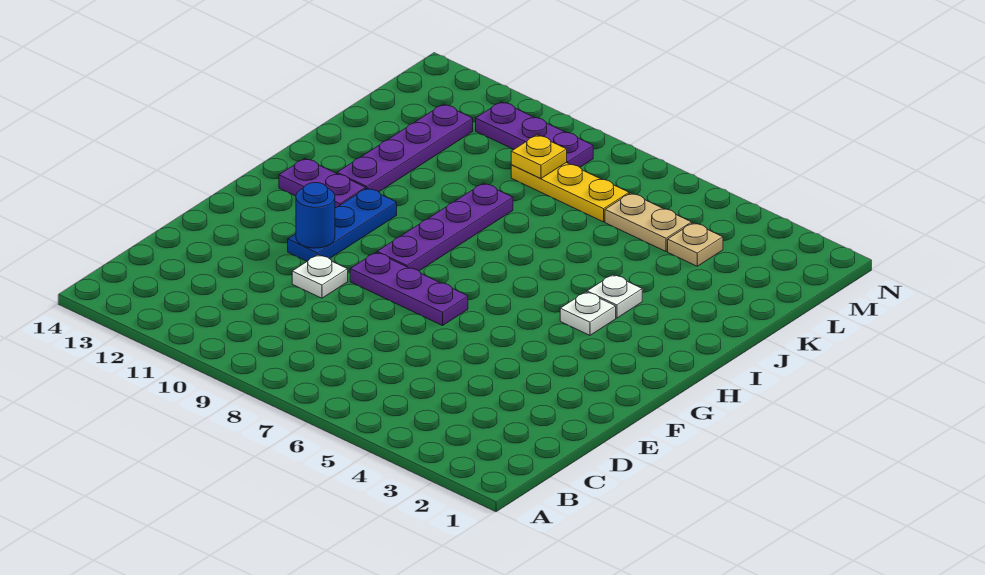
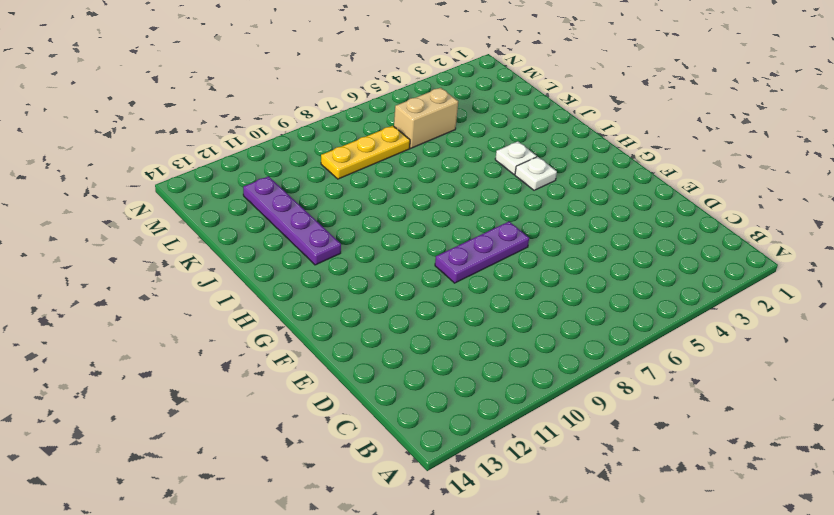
tan 1x2 brick [394,88,458,148] -> tan 1x2 plate [605,193,692,251]
none -> white 1x1 plate [292,255,348,298]
none -> blue 1x3 plate [288,188,397,261]
none -> purple 1x4 plate [377,183,513,271]

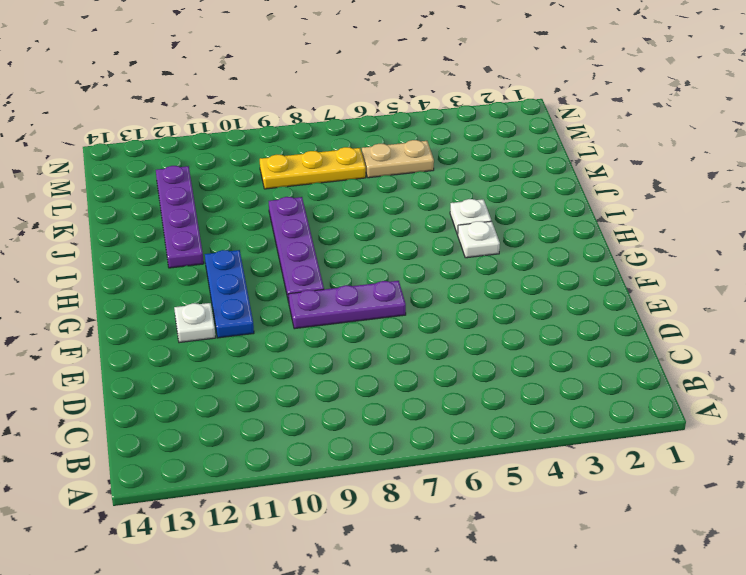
white 1x1 plate [174,303,215,343] -> white 1x1 plate moved to [292,255,348,298]
none -> purple 1x2 plate [279,159,365,208]
none -> tan 1x1 plate [668,223,723,266]
none -> purple 1x3 plate [476,102,593,167]

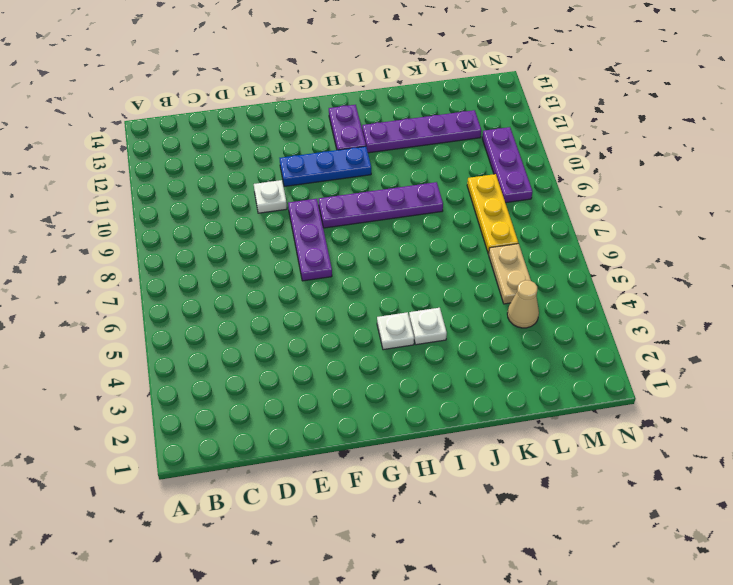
tan 1x1 cone [507,280,539,328] -> tan 1x1 plate [668,223,723,266]
none -> blue 1x1 round brick [296,183,335,248]
none -> yellow 1x1 plate [511,135,567,178]

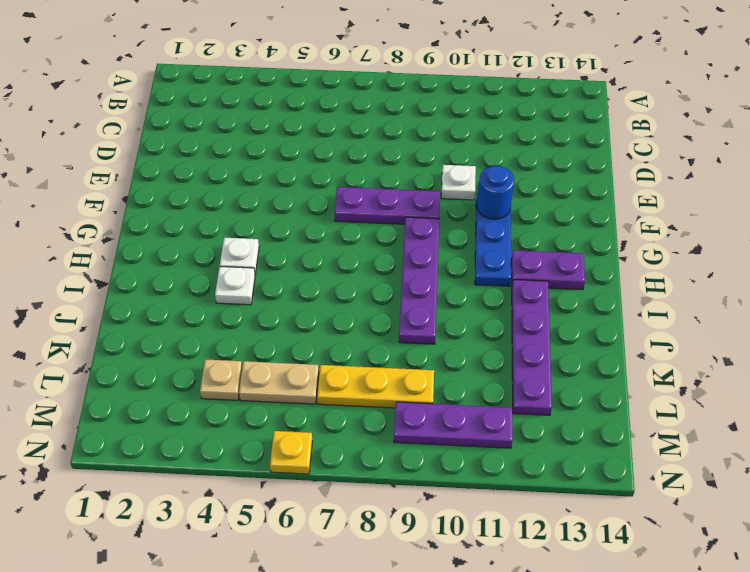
yellow 1x1 plate [270,431,312,474] -> yellow 1x1 plate moved to [511,135,567,178]

